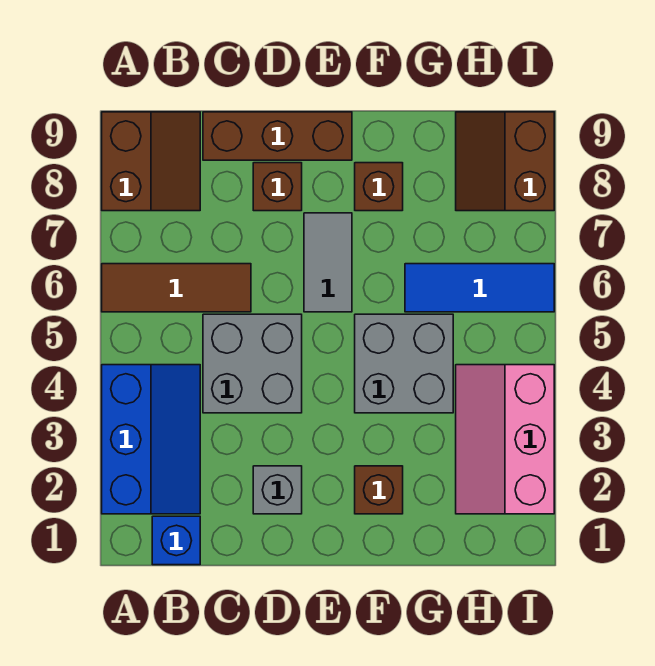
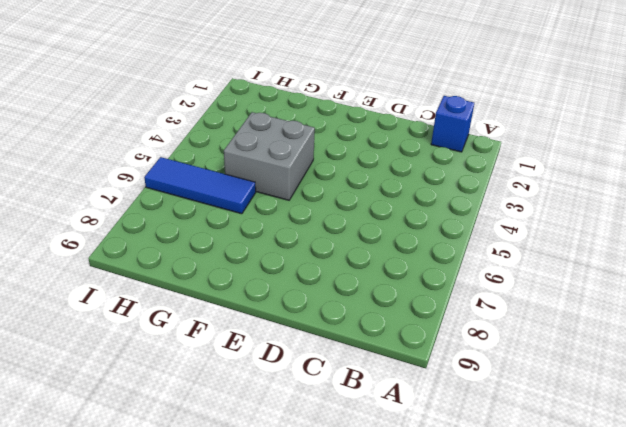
none -> blue 2x3 slope [102,365,200,514]
none -> brown 1x3 tile [102,264,251,312]
none -> brown 2x2 slope [102,112,200,211]

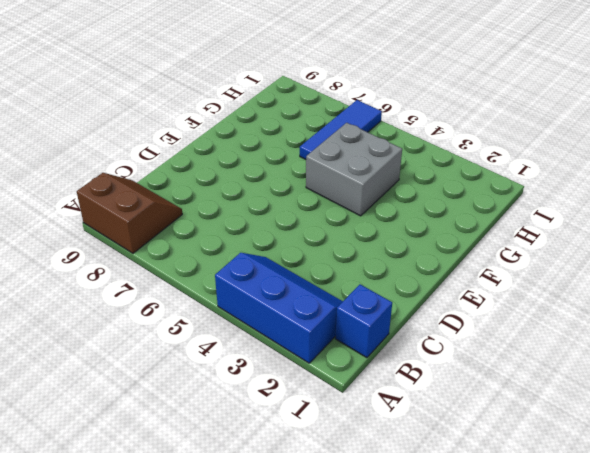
none -> brown 1x3 tile [102,264,251,312]
none -> grey 2x2 brick [203,314,302,413]
none -> brown 1x3 brick [203,112,352,160]

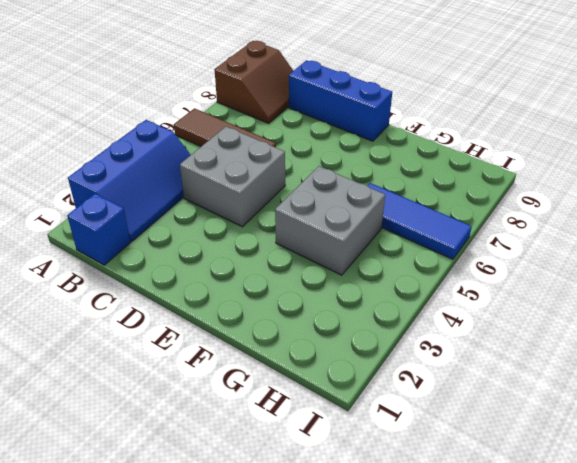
blue 1x3 brick [289,60,392,141] -> brown 1x3 brick [203,112,352,160]
none -> grey 1x1 brick [253,466,302,514]
none -> brown 1x1 brick [253,163,302,211]
none -> grey 1x2 tile [304,213,352,312]

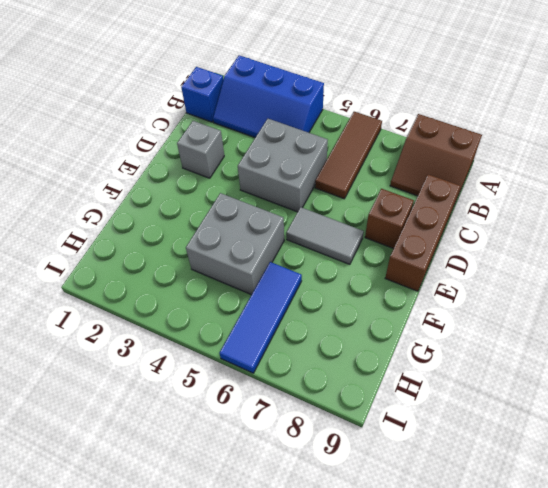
none -> brown 1x1 brick [355,466,403,514]
none -> brown 1x1 brick [355,163,403,211]
none -> pink 2x3 slope [456,365,554,514]

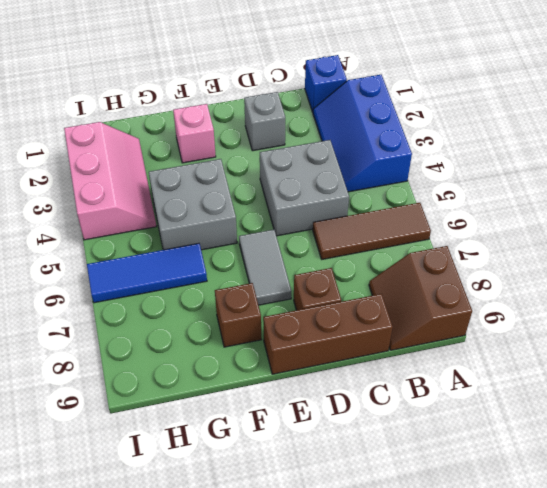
pink 1x1 brick [173,104,216,163] -> brown 1x1 brick [355,466,403,514]
none -> brown 2x2 slope [456,112,554,211]

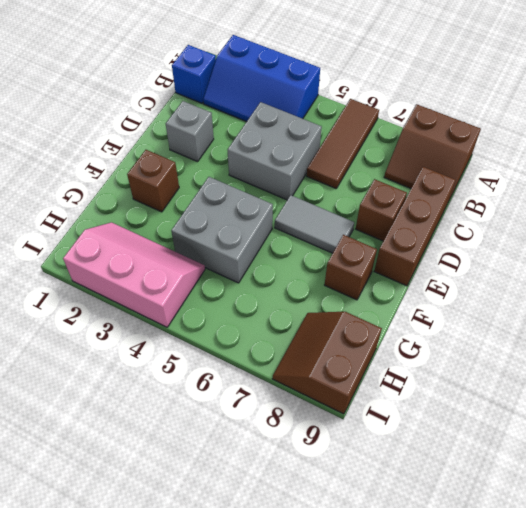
brown 2x2 slope [272,312,382,414] -> brown 2x2 slope turned to [456,112,554,211]
none -> blue 1x3 tile [405,264,554,312]

